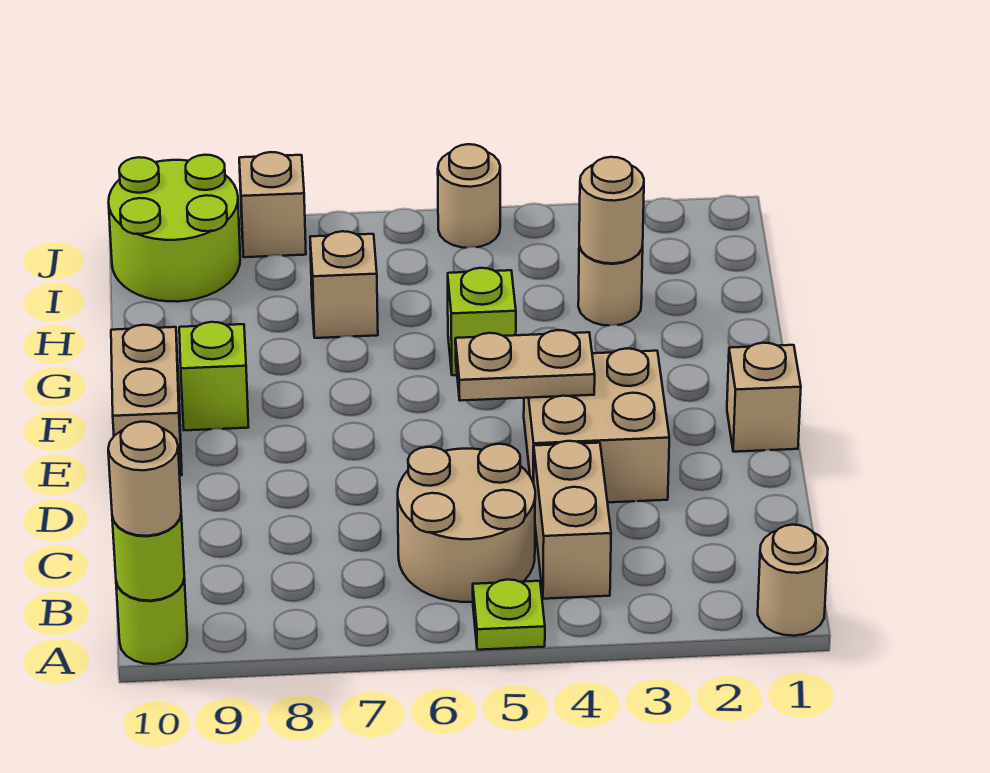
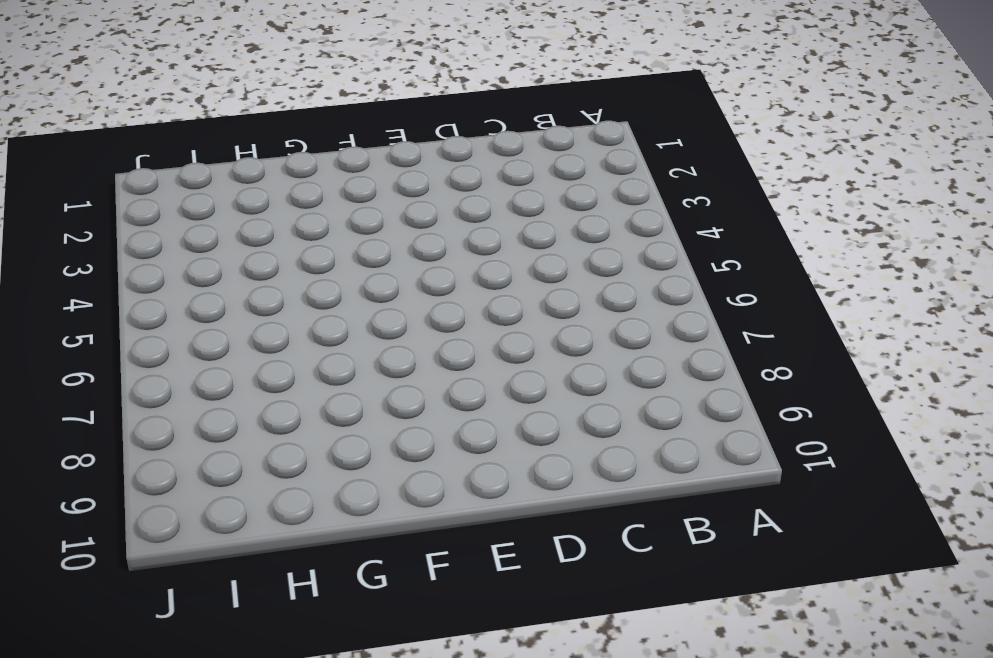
none -> tan 1x1 round brick [758,525,828,636]
none -> lime 1x1 plate [473,580,545,650]
none -> lime 1x1 round brick [116,578,187,664]

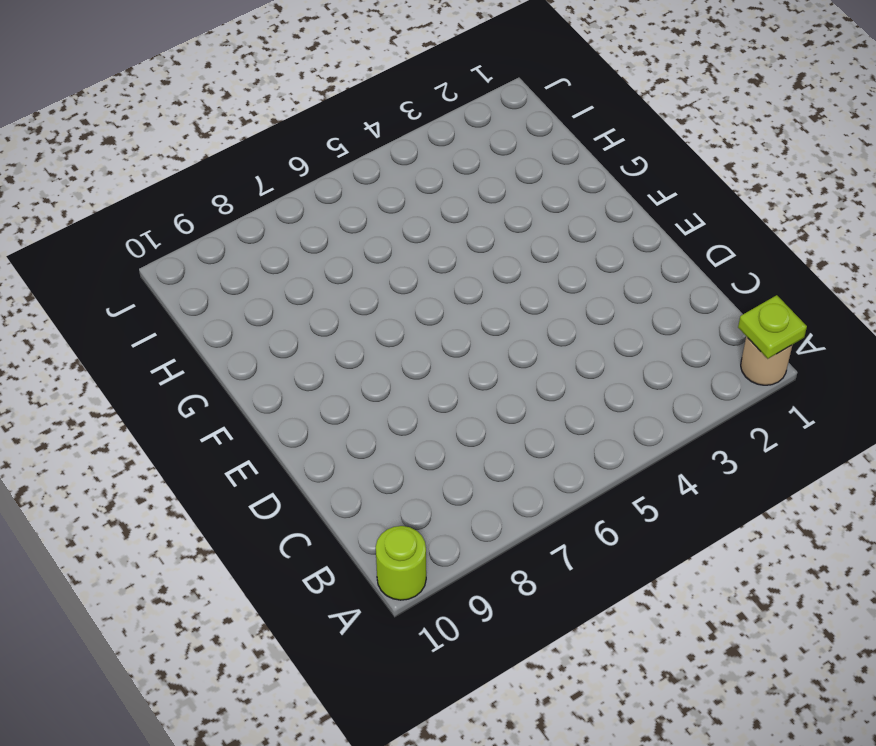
lime 1x1 plate [738,295,807,359] -> lime 1x1 plate moved to [473,580,545,650]
none -> tan 1x2 brick [534,441,611,599]
none -> tan 2x2 round brick [398,444,535,602]
none -> tan 2x2 brick [524,348,669,502]

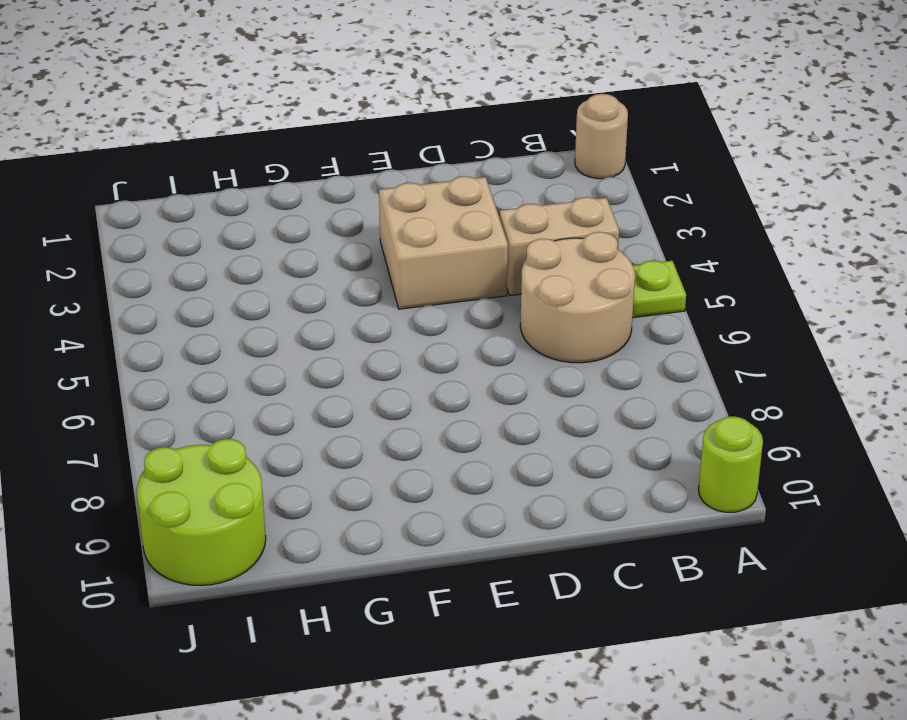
none -> tan 1x1 brick [727,343,801,452]
none -> tan 1x2 brick [111,325,182,475]
none -> lime 1x1 brick [179,322,248,430]

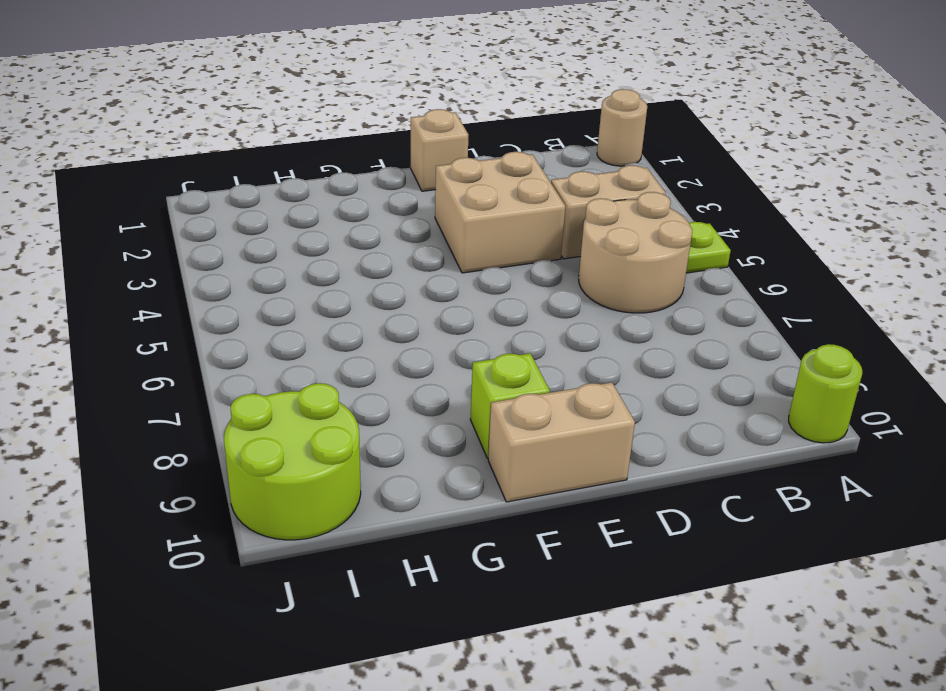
none -> lime 1x1 brick [448,268,516,375]
none -> tan 1x1 round brick [578,245,643,326]
none -> tan 1x1 brick [310,231,378,338]

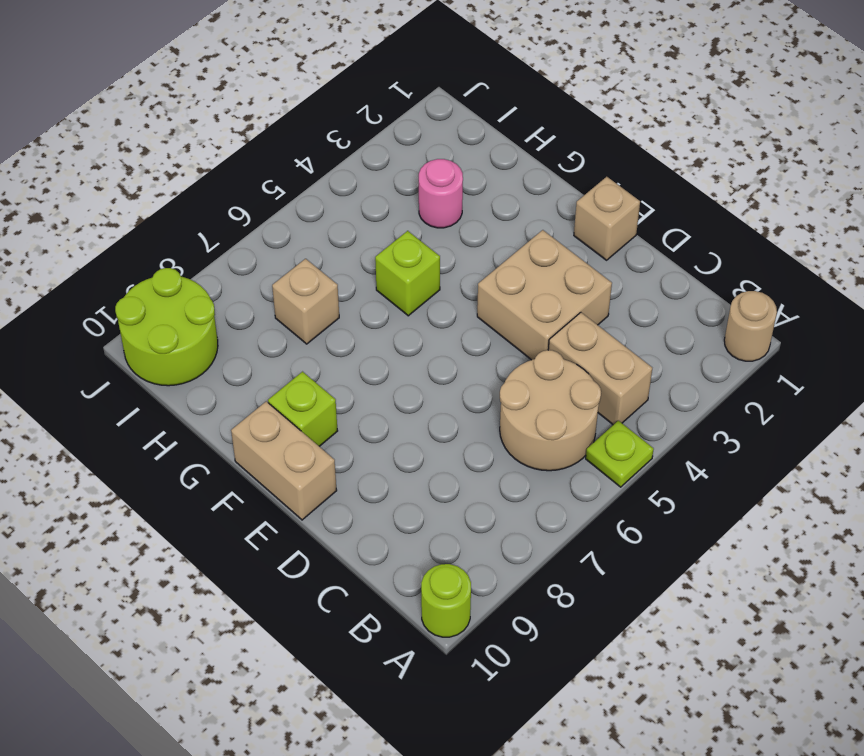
pink 1x1 round brick [419,159,463,228] -> tan 1x1 round brick [578,245,643,326]
none -> tan 1x1 round brick [438,144,500,248]
none -> tan 1x1 brick [239,152,306,257]
none -> lime 1x1 round brick [112,516,184,601]

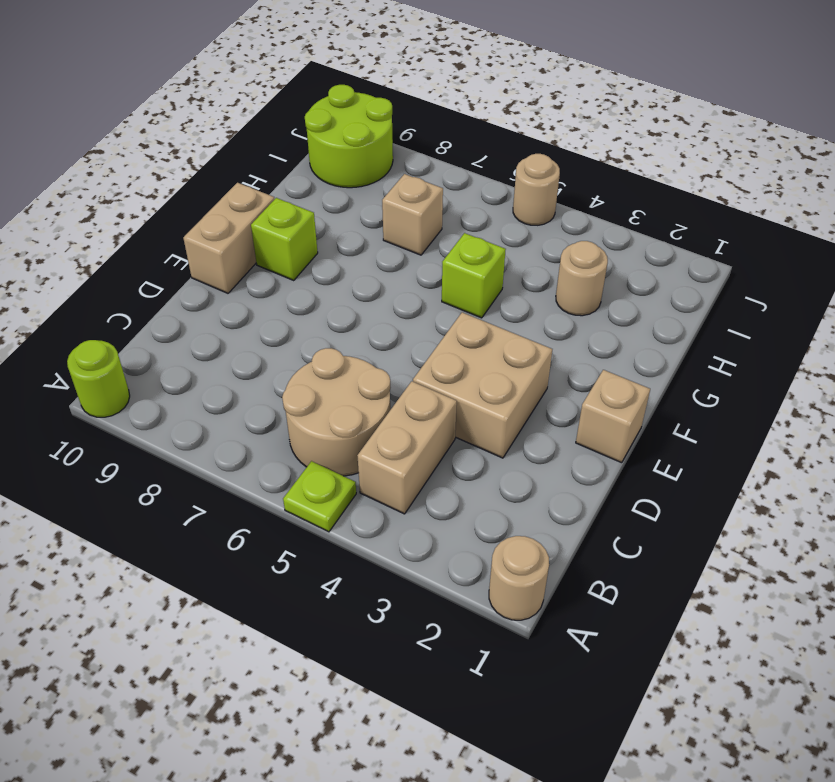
none -> tan 1x1 brick [239,152,306,257]
none -> lime 1x1 round brick [112,516,184,601]
none -> tan 1x2 plate [455,330,595,401]

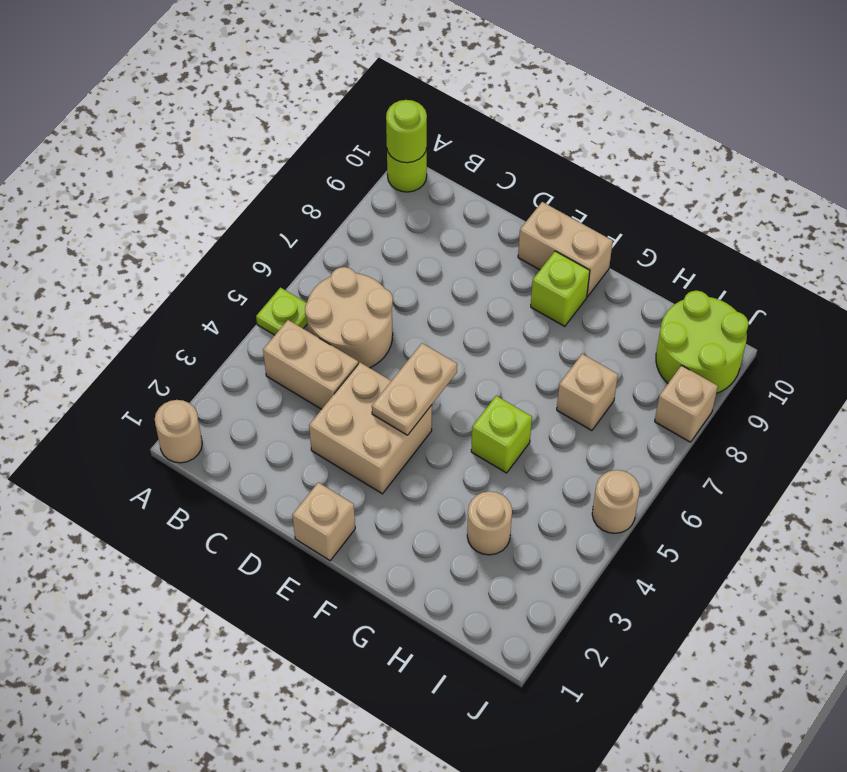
none -> tan 1x1 round brick [579,157,644,263]
none -> tan 1x1 round brick [108,422,181,536]

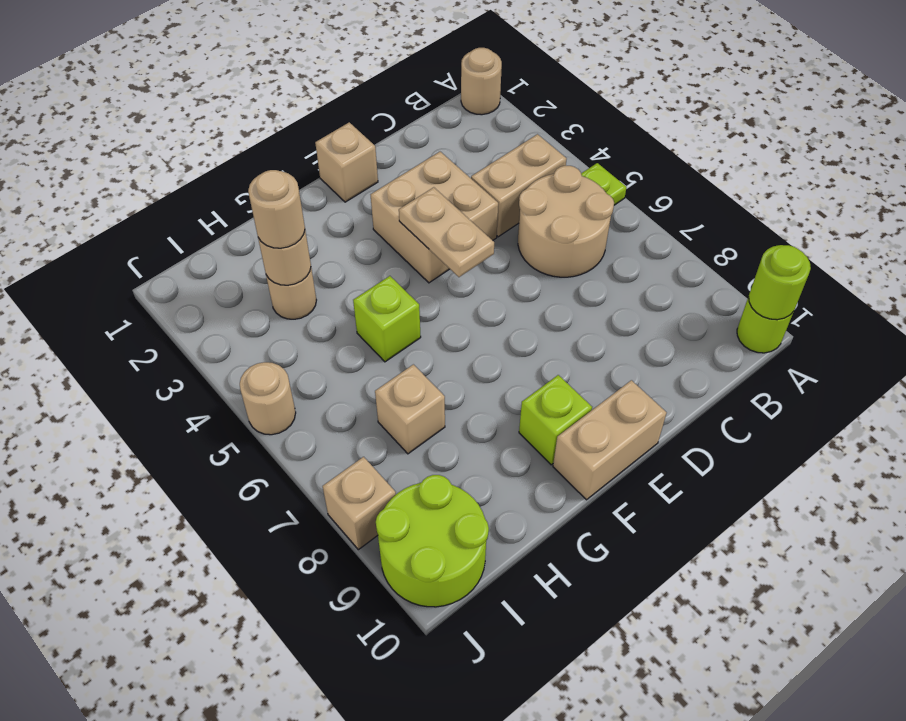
tan 1x1 round brick [248,170,305,248] -> tan 1x1 round brick moved to [108,422,181,536]

